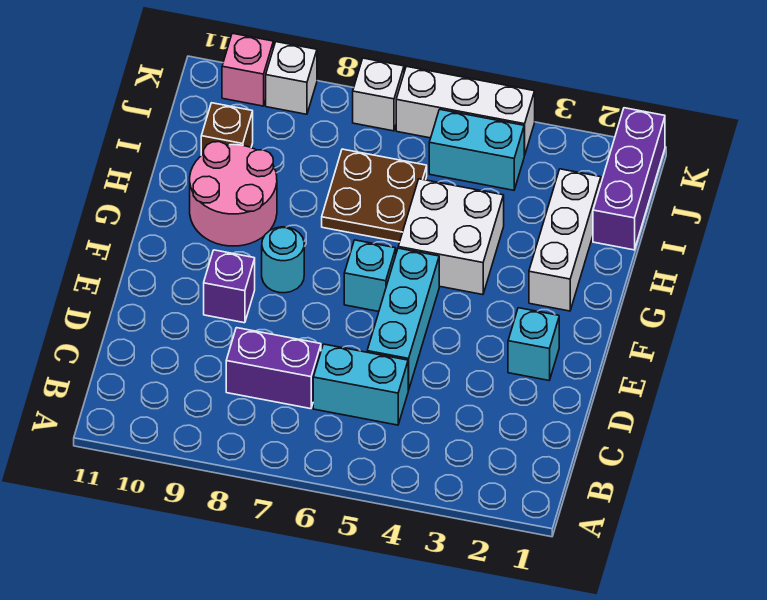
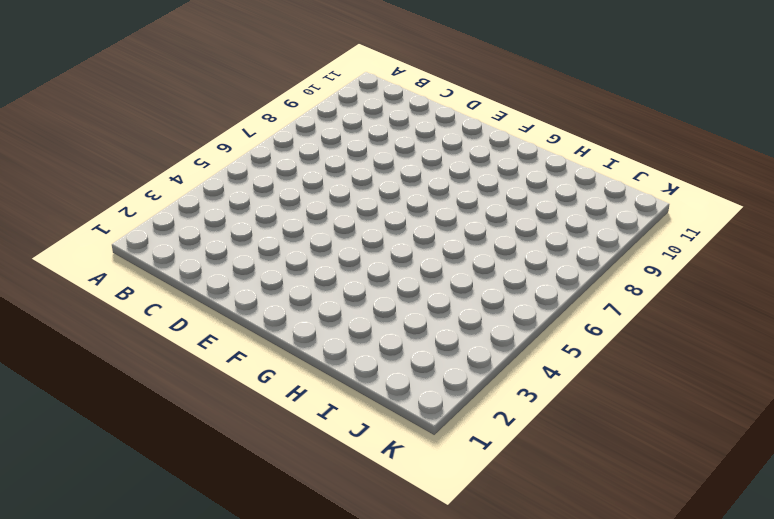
none -> cyan 1x2 brick [313,344,408,425]
none -> purple 1x2 brick [226,328,321,409]
none -> cyan 1x3 brick [367,248,439,390]

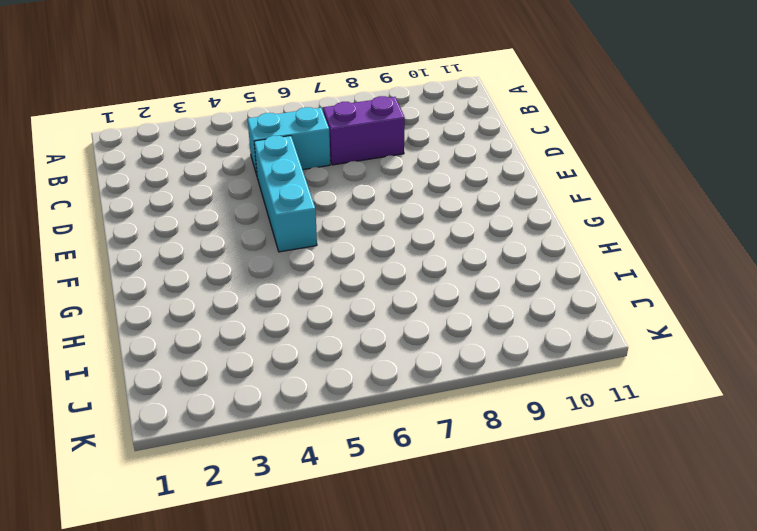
none -> cyan 1x1 brick [508,308,559,380]
none -> purple 1x1 brick [204,250,255,323]
none -> cyan 1x1 brick [344,240,396,311]

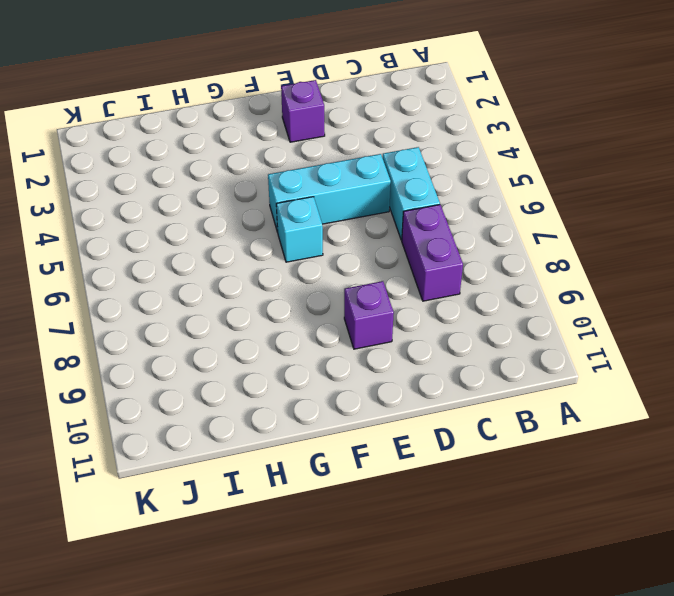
purple 1x1 brick [281,80,325,142] -> cyan 1x1 brick [508,308,559,380]
none -> cyan 1x1 round brick [262,227,304,293]
none -> white 1x3 brick [529,169,601,311]
none -> white 2x2 brick [398,179,504,295]

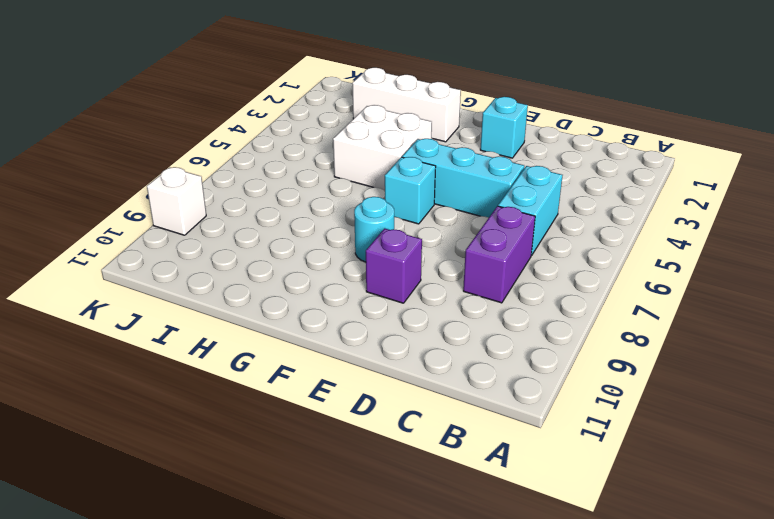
none -> pink 2x2 round brick [190,142,277,246]
none -> brown 2x2 plate [322,149,427,242]
none -> purple 1x3 brick [593,108,665,250]

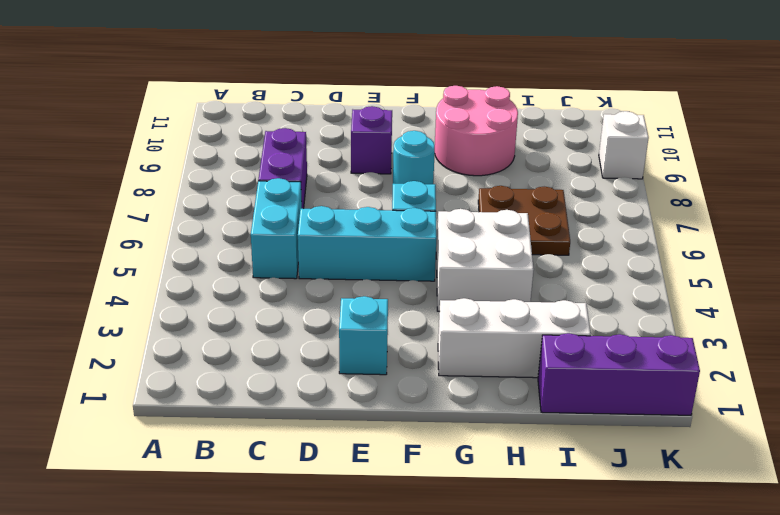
none -> brown 1x1 brick [201,103,253,156]
none -> cyan 1x2 brick [429,109,524,190]
none -> white 1x3 brick [396,66,535,155]

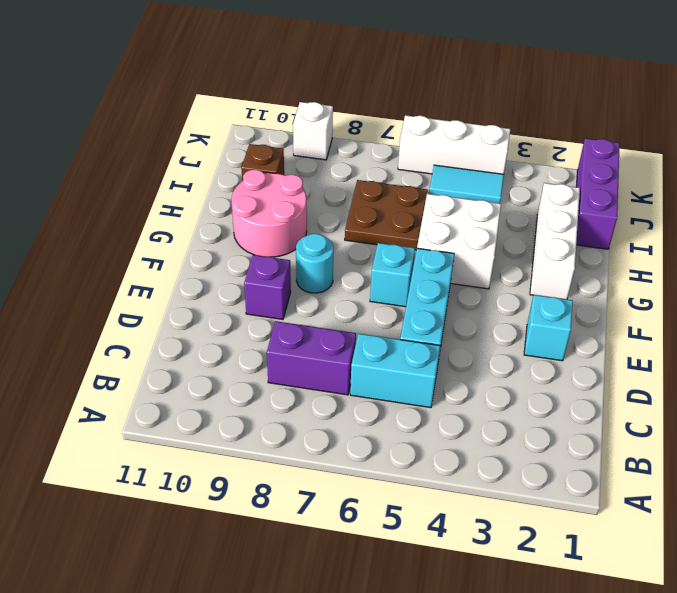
cyan 1x2 tile [429,165,504,203] -> cyan 1x2 brick [429,109,524,190]
none -> white 1x1 brick [353,58,404,131]
none -> pink 1x1 brick [222,33,273,106]

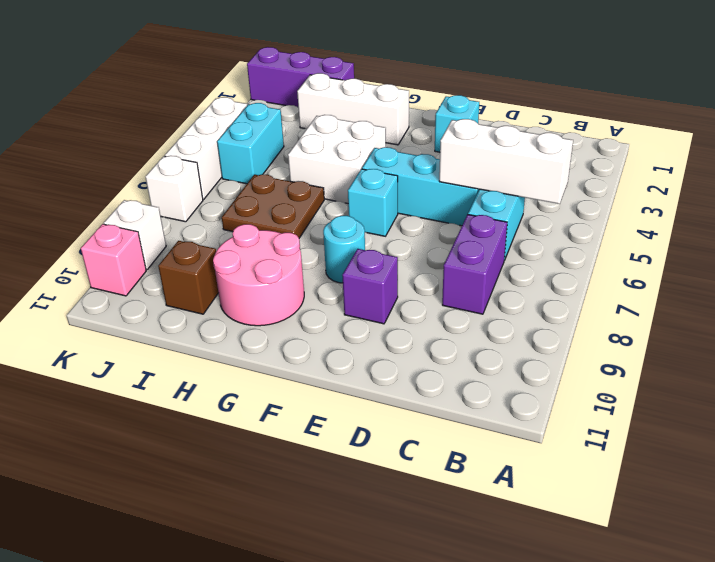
white 1x3 brick [439,119,573,204] -> none

